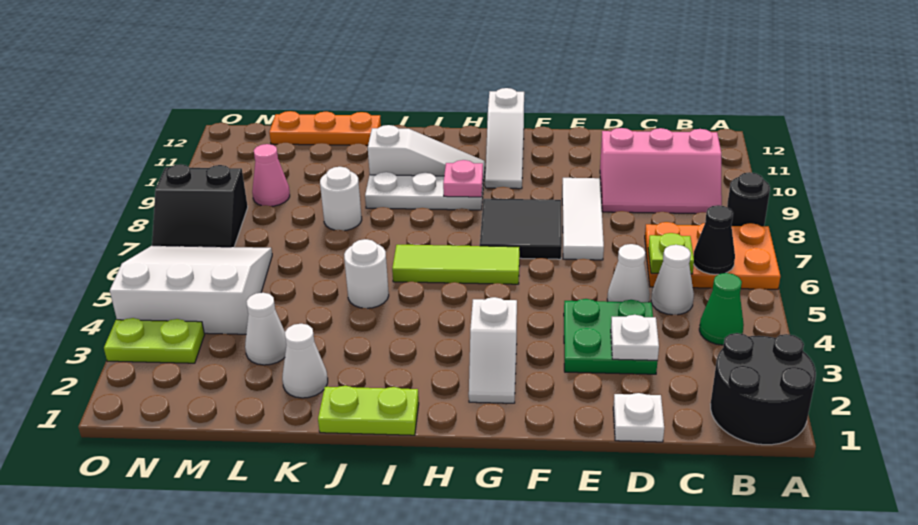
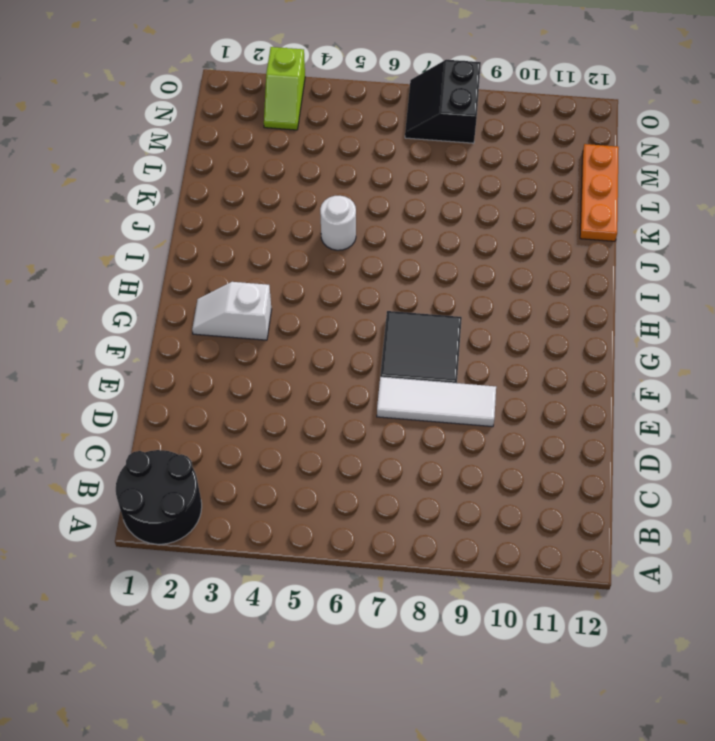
lime 1x2 slope [264,47,305,130] -> lime 1x2 plate [104,318,204,363]
none -> orange 2x3 plate [645,222,780,289]
none -> black 1x1 round brick [727,172,770,226]
none -> green 1x1 cone [699,273,744,345]
none -> pink 2x3 slope [600,128,722,214]

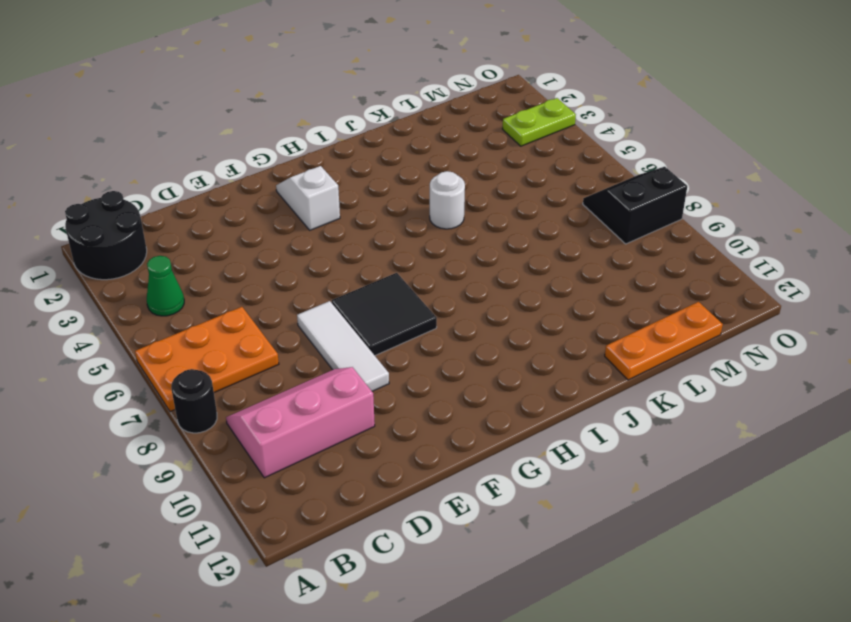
none -> white 1x1 cone [651,245,694,315]
none -> white 1x1 plate [613,393,664,442]
none -> green 2x2 plate [564,299,658,374]
none -> white 1x1 cone [607,244,650,302]

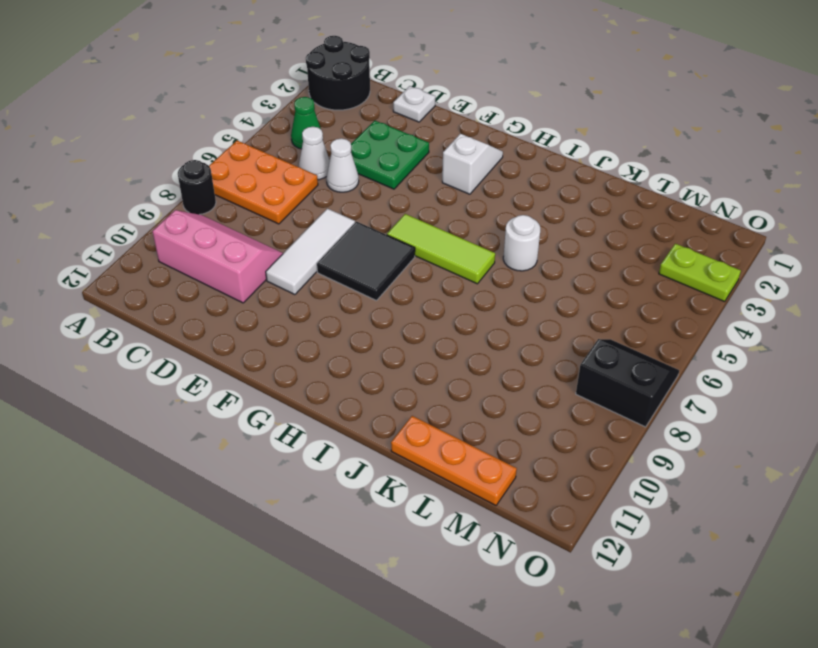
none -> white 1x3 slope [485,88,524,189]
none -> white 1x3 plate [365,172,483,210]
none -> white 1x3 slope [368,125,485,186]
none -> lime 1x2 plate [318,386,419,435]

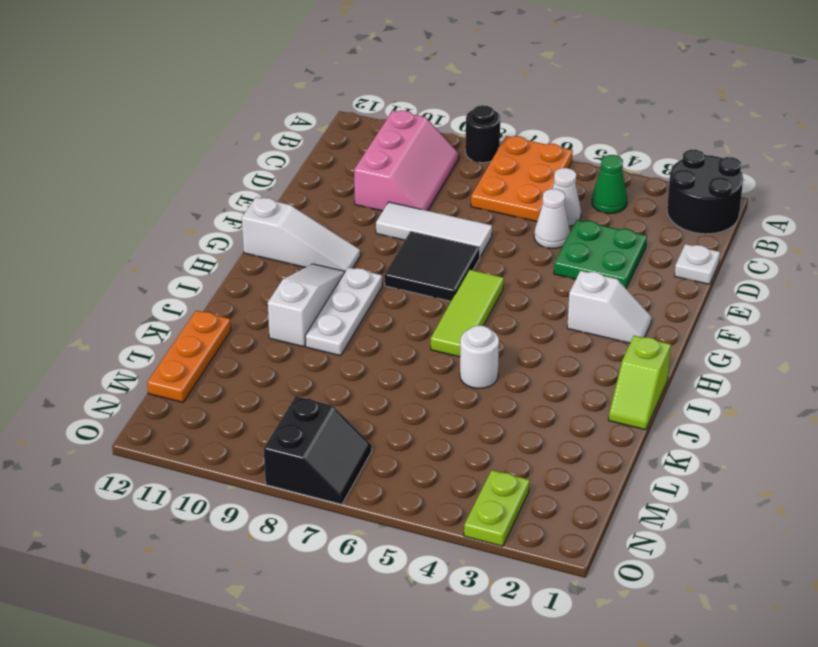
lime 1x2 slope [609,336,671,430] -> lime 1x2 plate [318,386,419,435]
none -> white 1x1 cone [282,324,328,398]
none -> white 1x1 round brick [320,167,362,231]
none -> white 1x1 cone [245,293,286,365]
none -> white 3x3 slope [110,246,272,334]

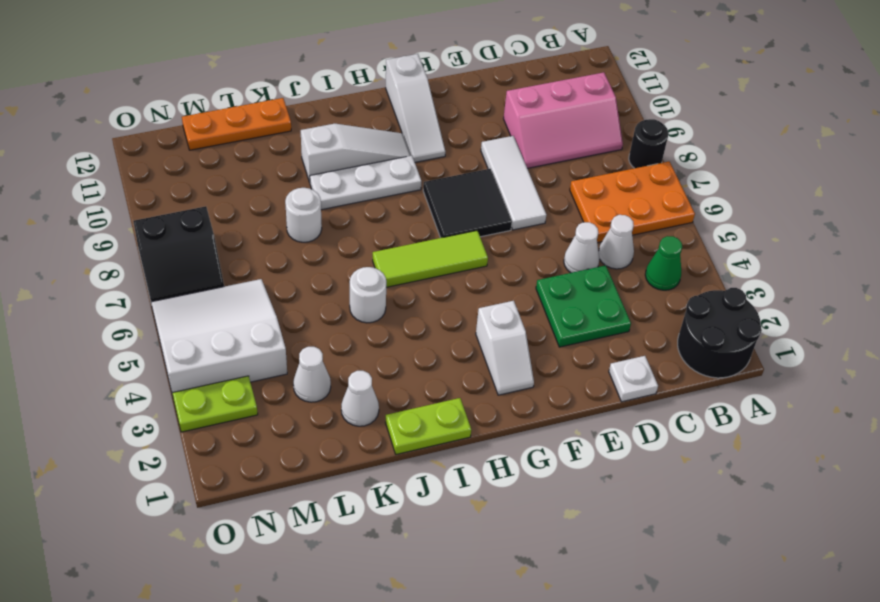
none -> pink 1x1 cone [252,144,290,206]
none -> black 1x1 cone [693,205,735,275]
none -> lime 1x1 plate [648,233,694,274]
none -> white 1x1 plate [611,315,659,360]

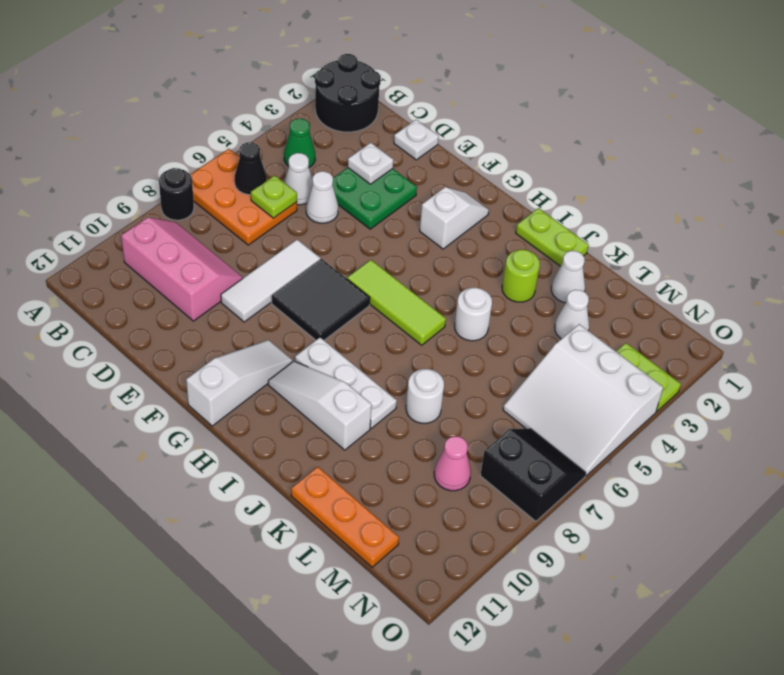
lime 1x1 round brick [502,250,540,302] -> none
none -> pink 1x1 plate [443,160,483,197]

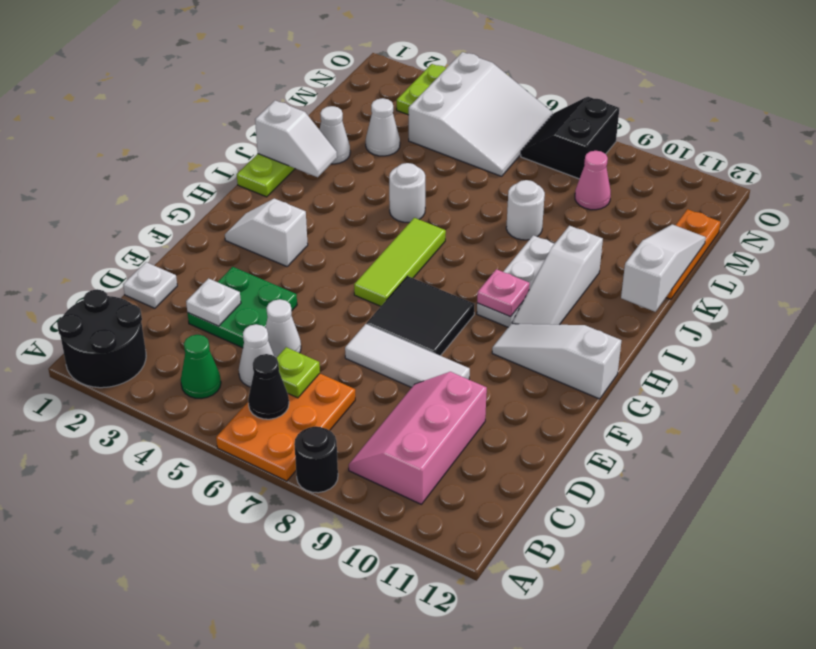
white 1x2 slope [255,100,337,177] -> none
white 1x3 slope [621,224,706,312] -> none

